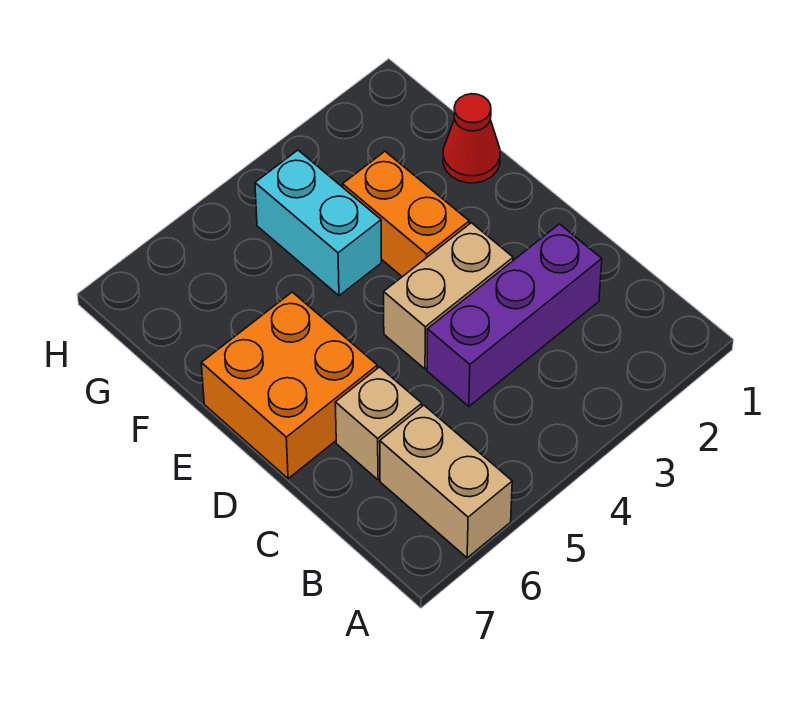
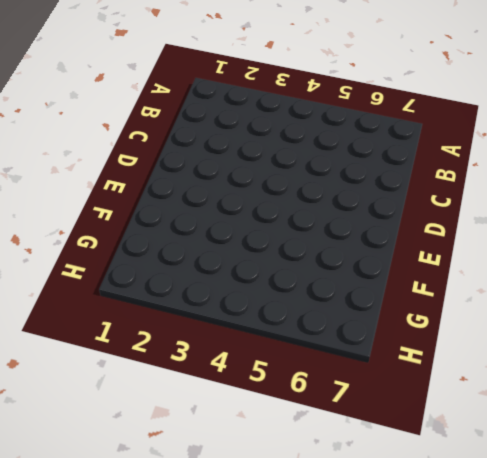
none -> tan 1x2 brick [380,405,512,558]
none -> purple 1x3 brick [427,224,602,406]

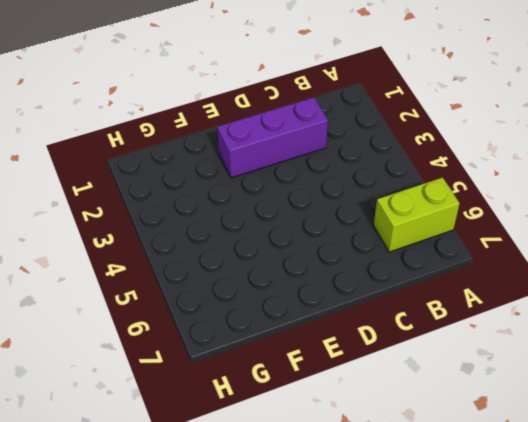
lime 1x2 brick [374,178,460,252] -> tan 1x2 brick [380,405,512,558]
purple 1x3 brick [217,97,328,178] -> purple 1x3 brick turned to [427,224,602,406]
none -> tan 1x1 brick [335,367,422,480]
none -> tan 1x2 brick [384,223,513,369]

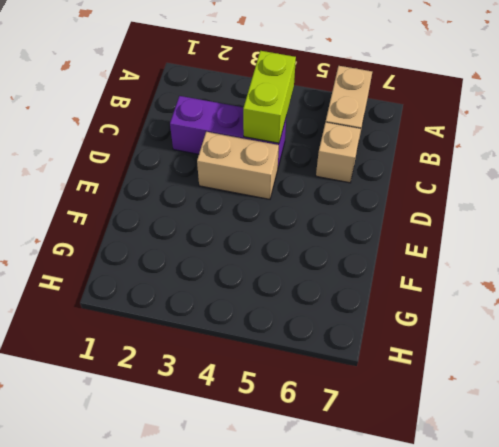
lime 1x2 brick [243,51,296,143] -> none
none -> orange 2x2 brick [201,292,377,479]
none -> orange 1x2 brick [343,152,469,277]

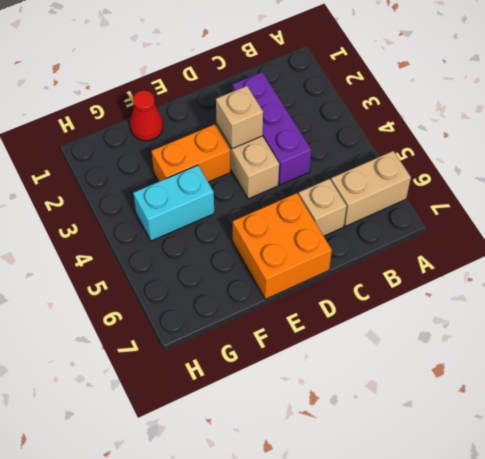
tan 1x1 brick [216,86,263,149] -> none

